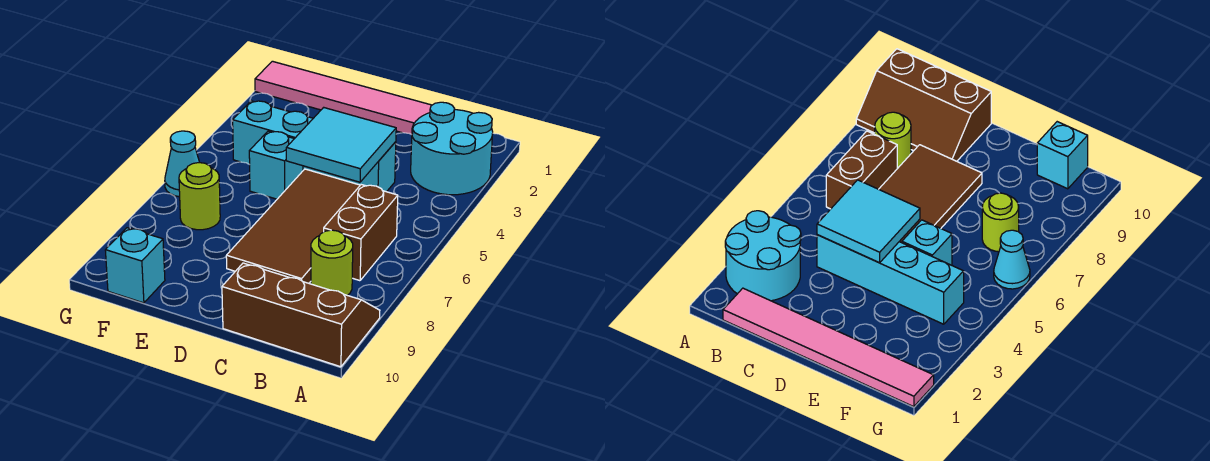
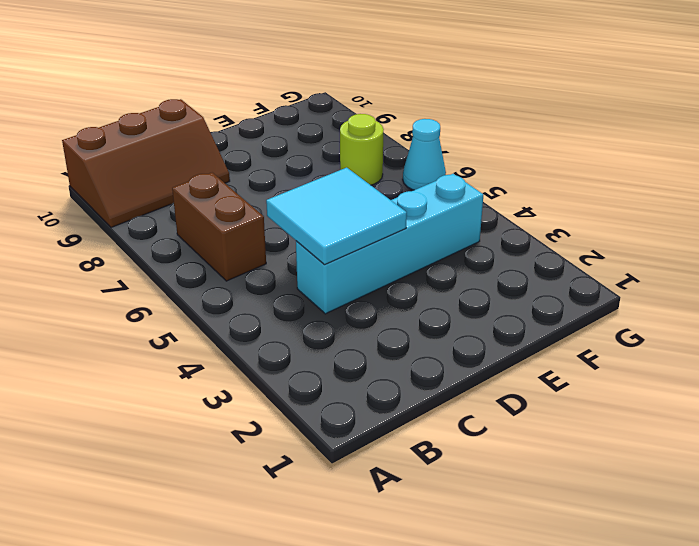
none -> cyan 2x2 round brick [411,102,493,195]
none -> pink 1x6 tile [255,61,432,135]
none -> lime 1x1 round brick [311,230,353,295]

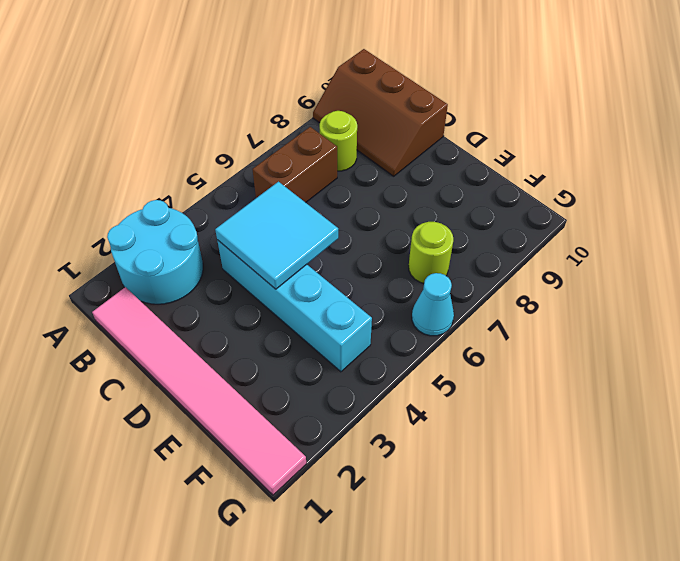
none -> brown 2x4 tile [226,169,360,283]
none -> cyan 1x1 brick [249,131,303,199]
none -> cyan 1x1 brick [105,228,165,303]

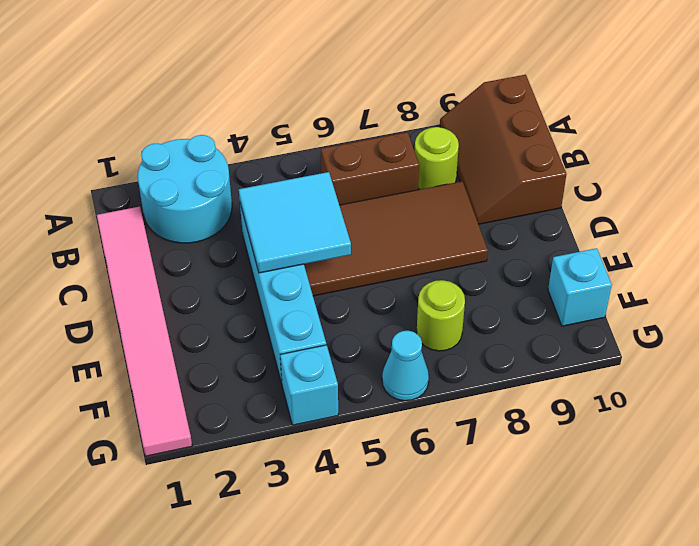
cyan 1x1 brick [280,345,338,425] -> cyan 1x1 brick moved to [249,131,303,199]

